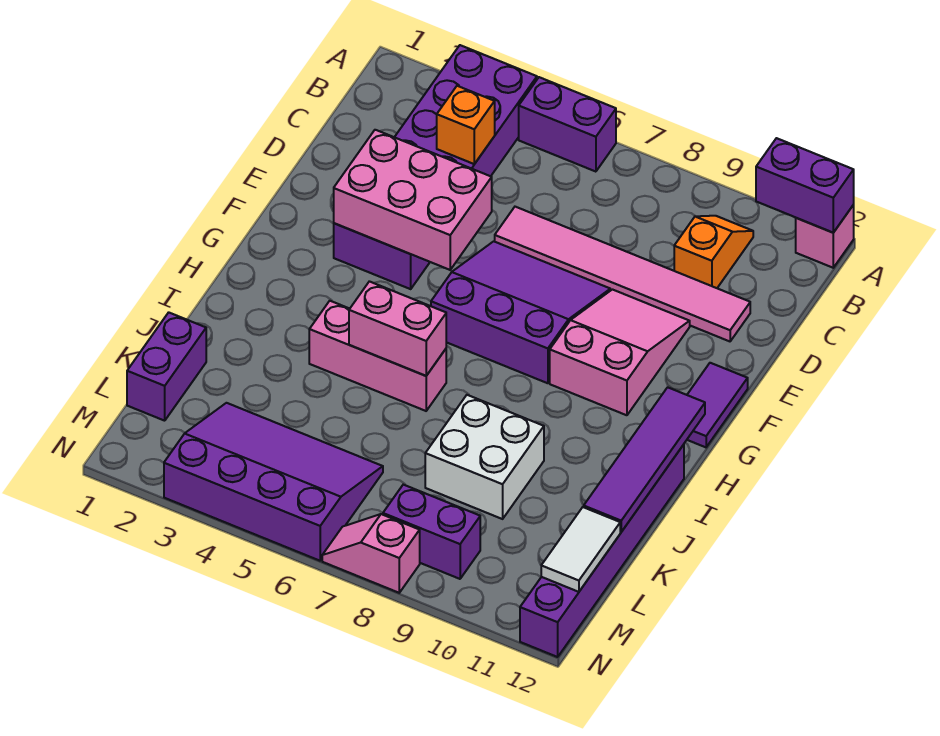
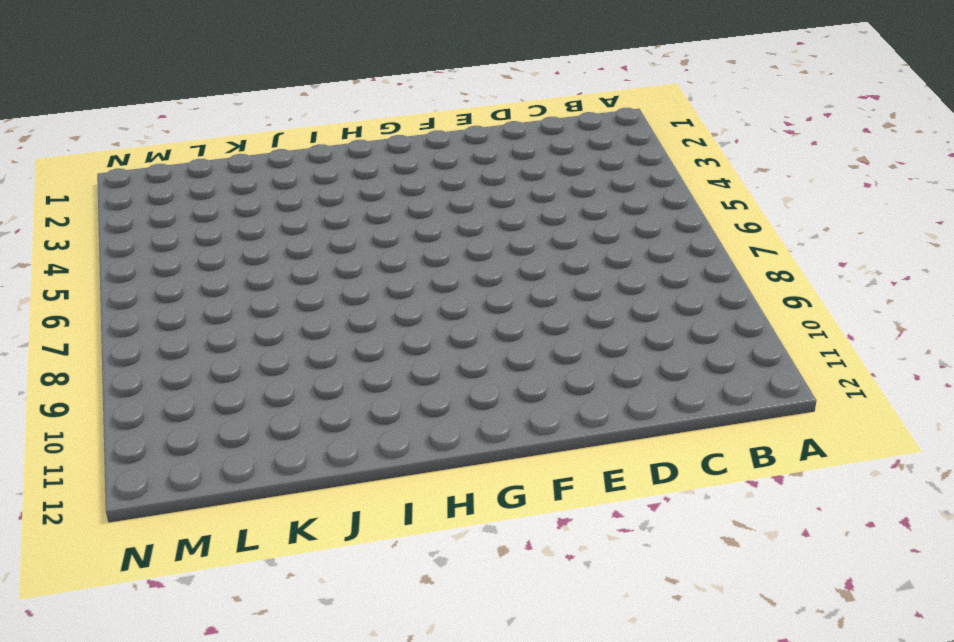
none -> purple 2x6 brick [334,45,537,289]
none -> purple 1x2 brick [519,77,616,172]
none -> pink 1x1 brick [796,205,854,268]

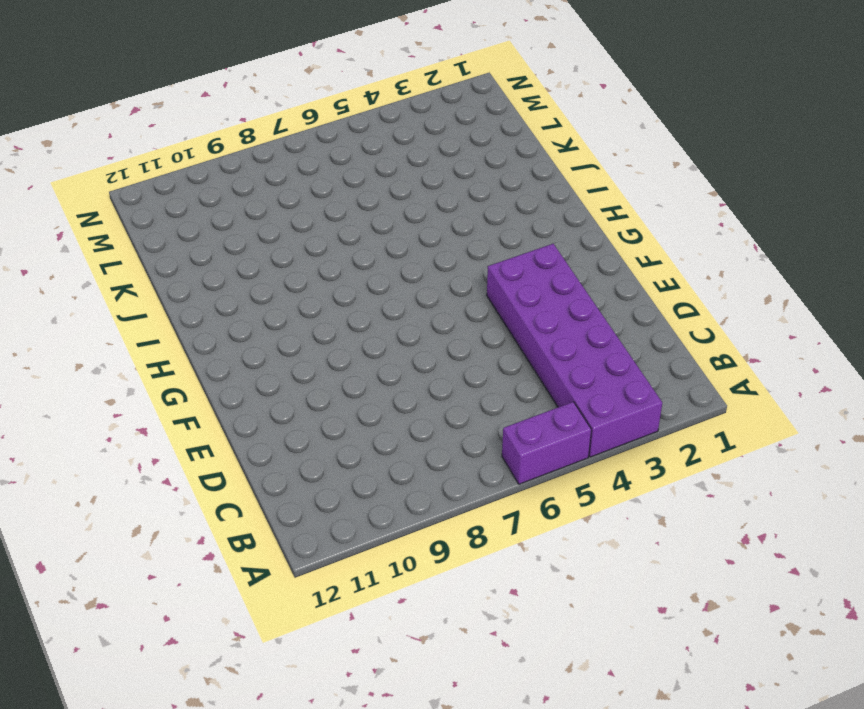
none -> pink 1x1 brick [796,205,854,268]
none -> orange 1x2 slope [674,216,753,288]
none -> pink 1x6 tile [495,207,750,341]

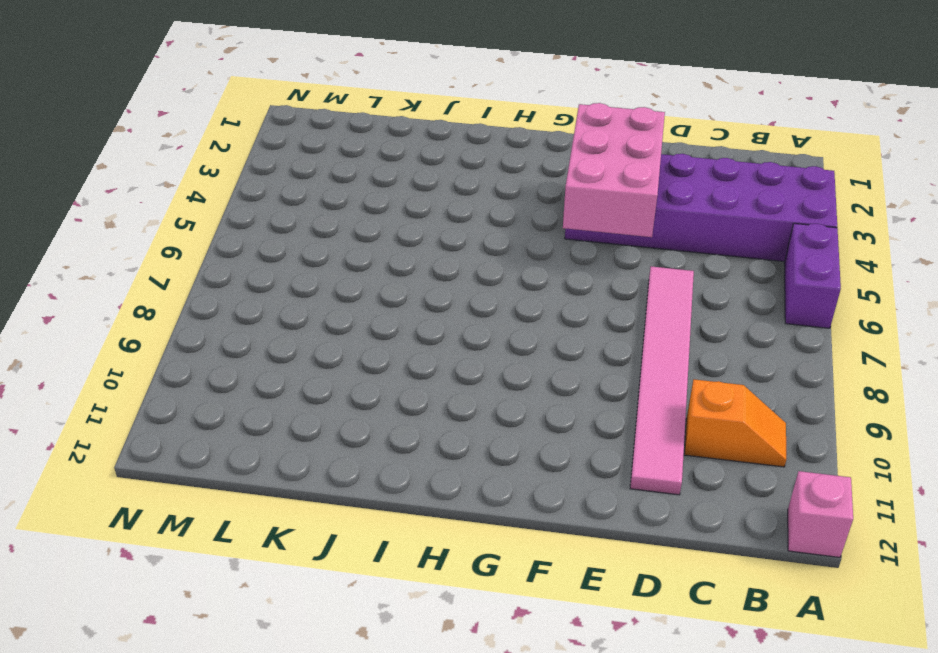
none -> purple 3x3 slope [431,241,610,383]
none -> pink 2x3 slope [550,290,690,415]
none -> purple 1x2 tile [687,363,748,447]

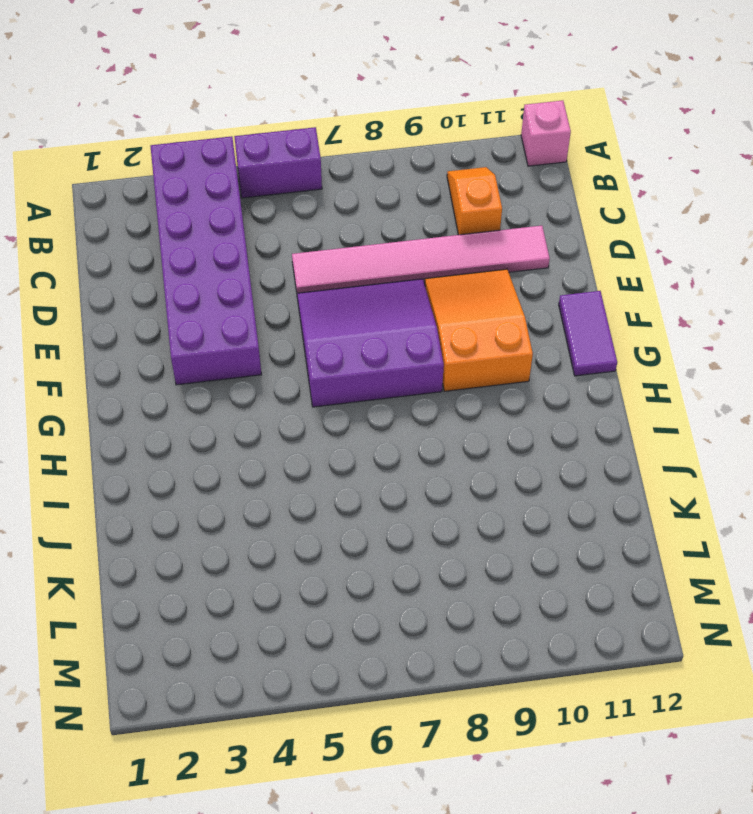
orange 2x3 slope [425,269,533,391] -> pink 2x3 slope [550,290,690,415]
none -> pink 1x3 brick [309,301,446,411]
none -> purple 1x6 brick [520,445,684,657]
none -> white 2x2 brick [425,395,544,519]

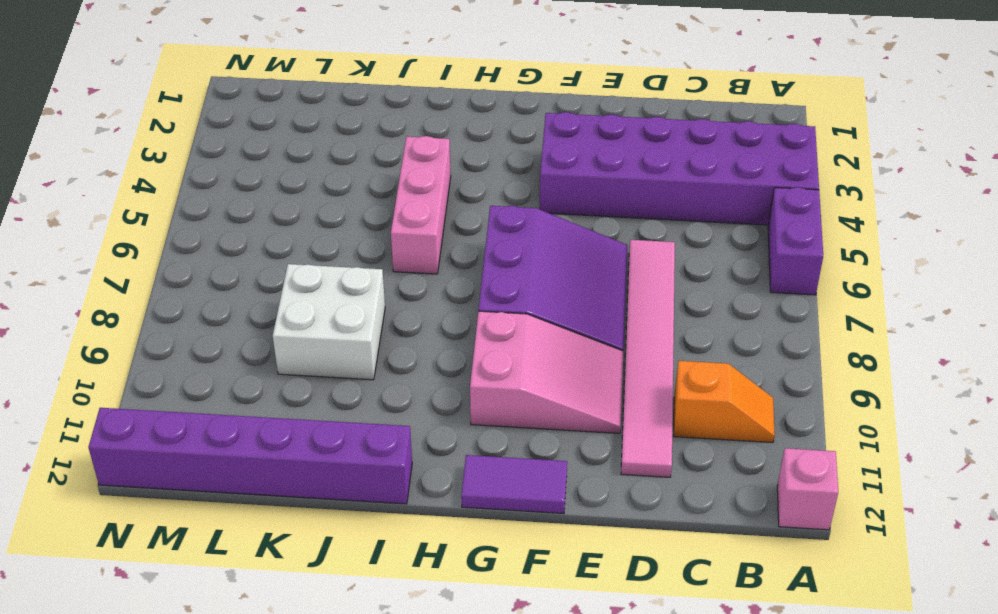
none -> purple 1x2 brick [127,312,206,421]
none -> purple 3x4 slope [164,403,383,561]
none -> purple 1x2 brick [383,485,480,579]

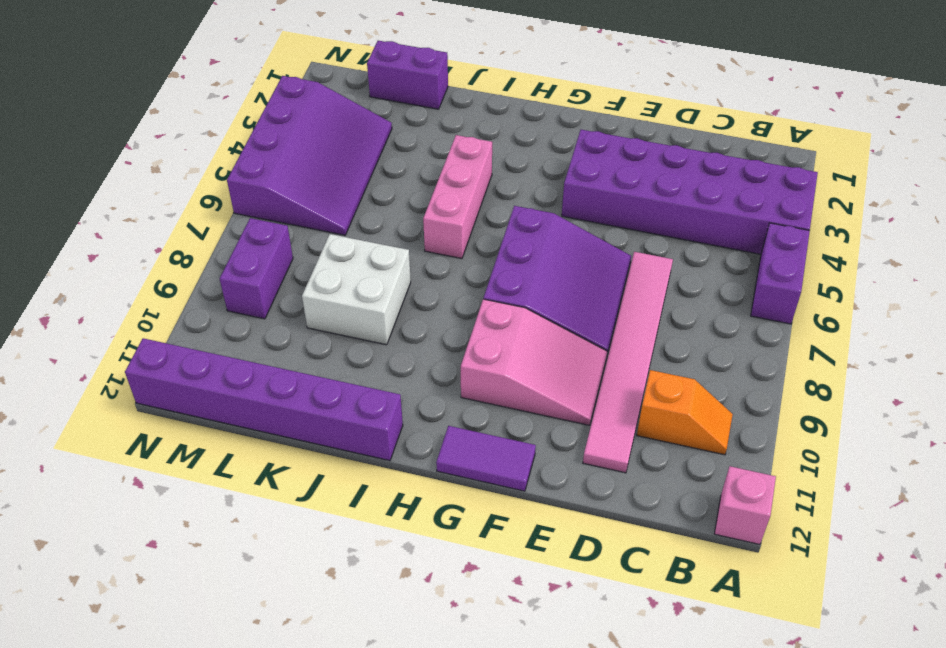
none -> pink 1x2 slope [322,514,420,593]
none -> purple 1x2 brick [756,138,854,233]
none -> orange 1x1 brick [437,86,495,164]

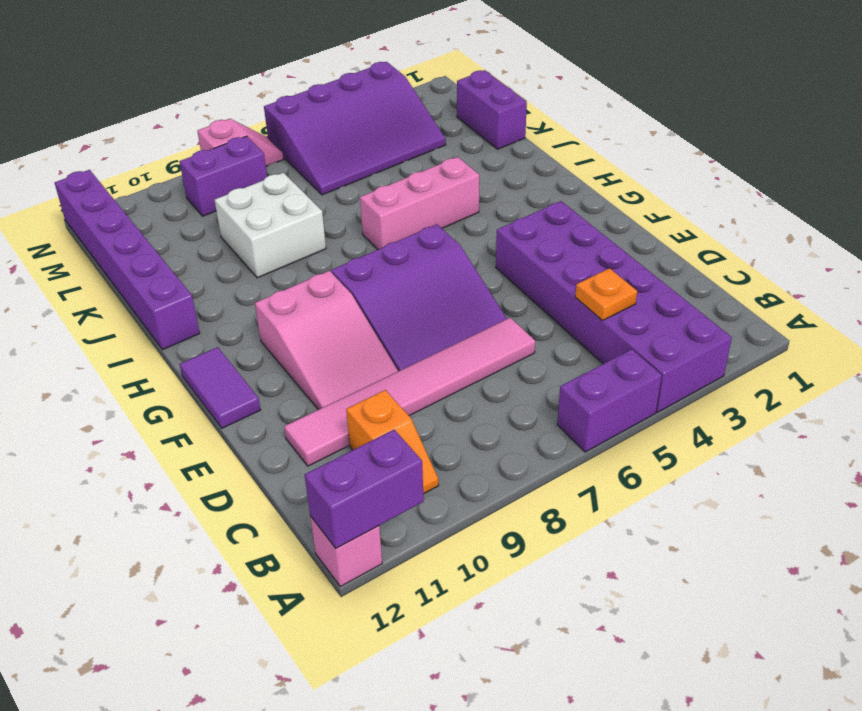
orange 1x1 plate [575,268,637,321] -> orange 1x1 brick [437,86,495,164]
none -> pink 2x3 brick [334,130,492,270]
none -> purple 1x4 tile [584,387,705,532]
none -> pink 1x2 brick [349,281,446,376]

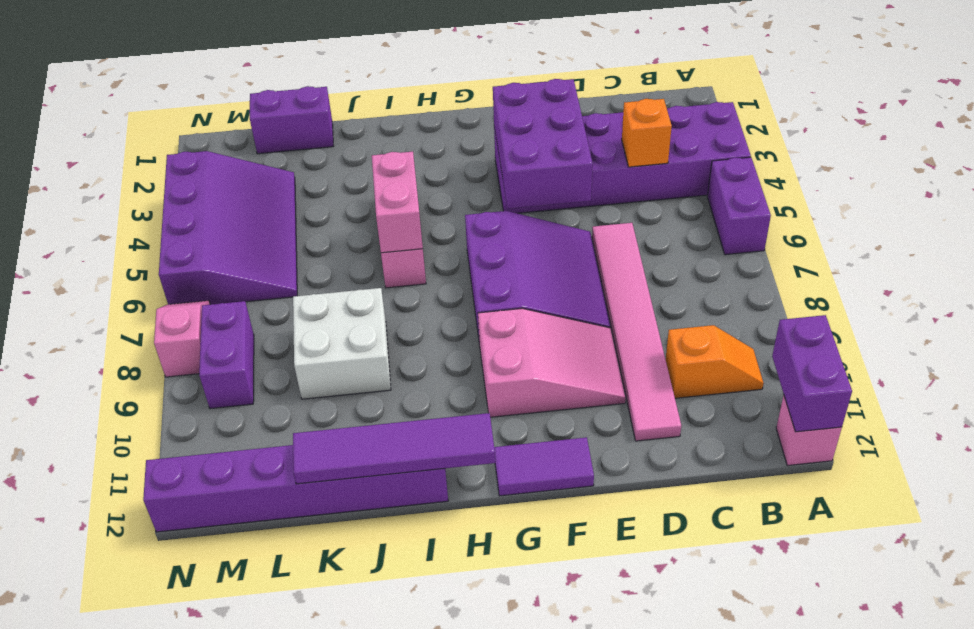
purple 2x3 brick [493,79,593,209] -> pink 2x3 brick [334,130,492,270]
none -> white 1x2 tile [541,507,620,592]

